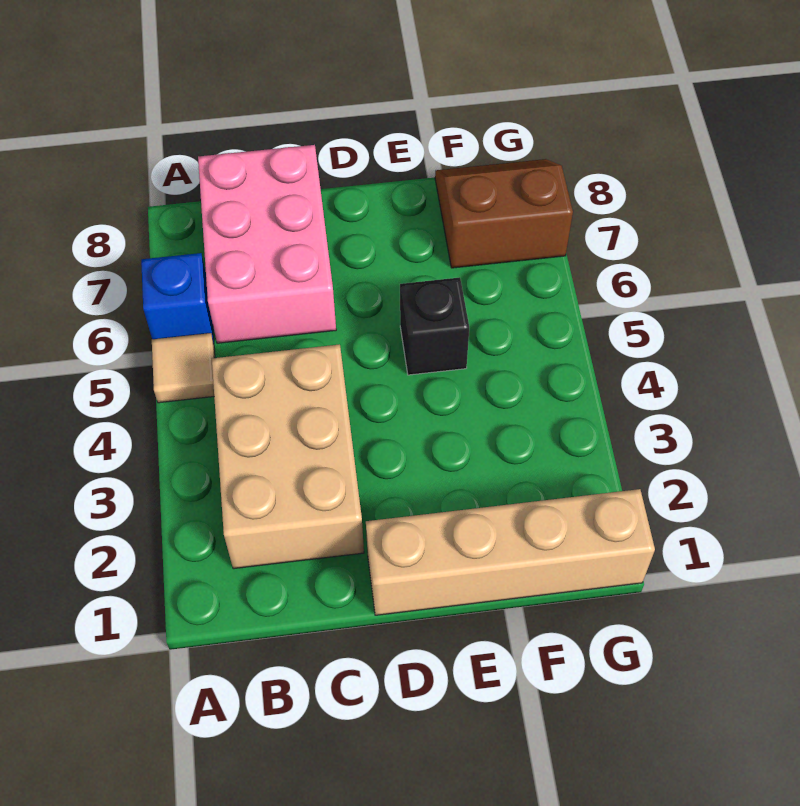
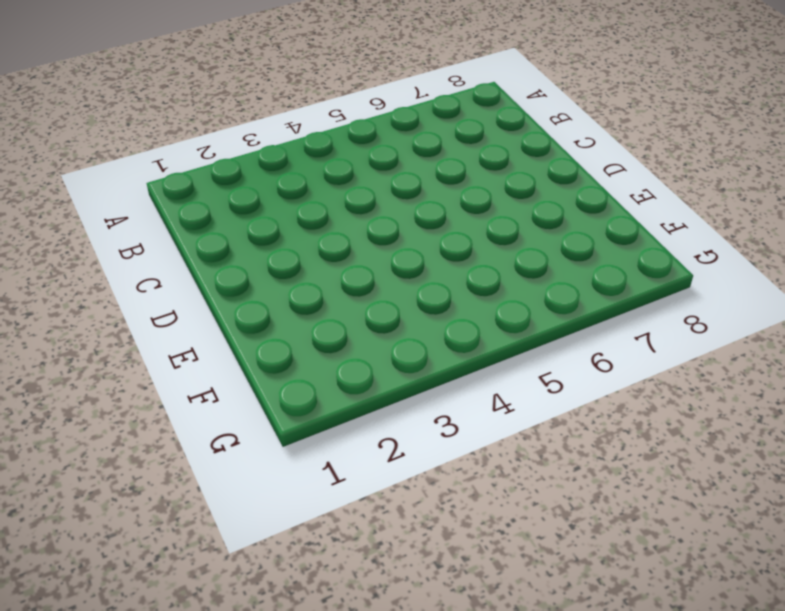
none -> tan 1x1 tile [152,333,215,403]
none -> blue 1x1 brick [141,253,214,343]

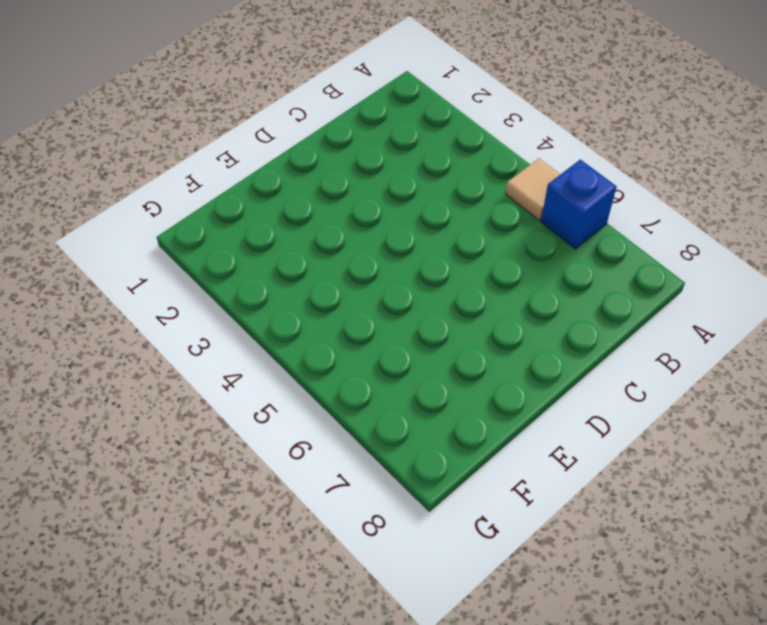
none -> tan 2x3 brick [212,344,364,569]
none -> pink 2x3 brick [198,145,336,343]

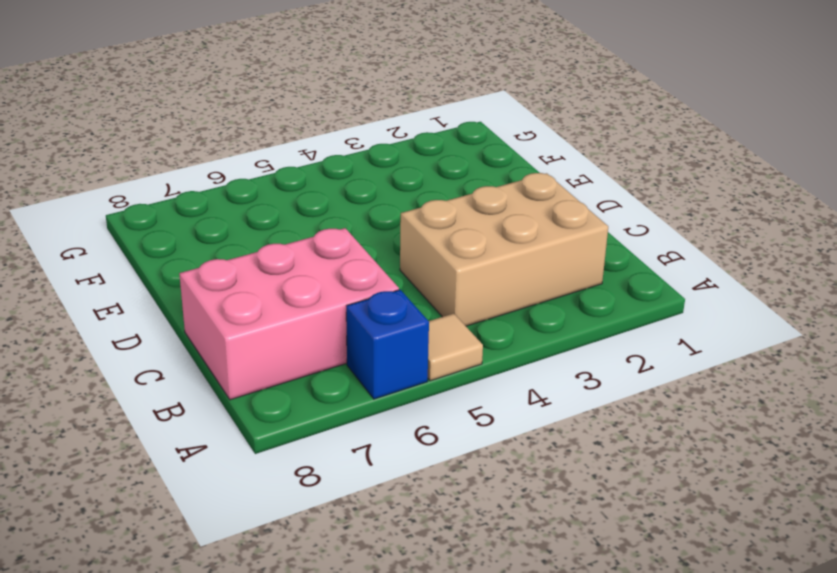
none -> tan 1x4 brick [366,489,655,615]
none -> black 1x1 brick [400,277,469,375]

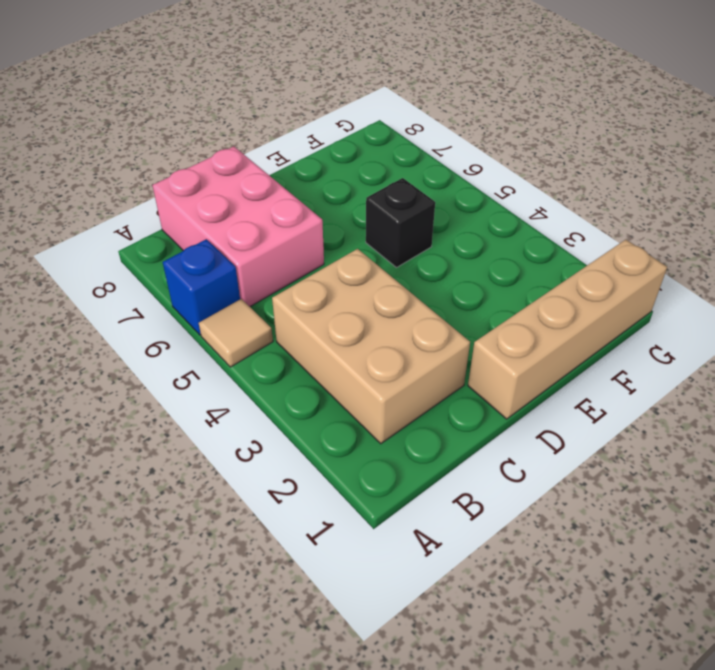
none -> brown 2x2 slope [435,159,573,268]

